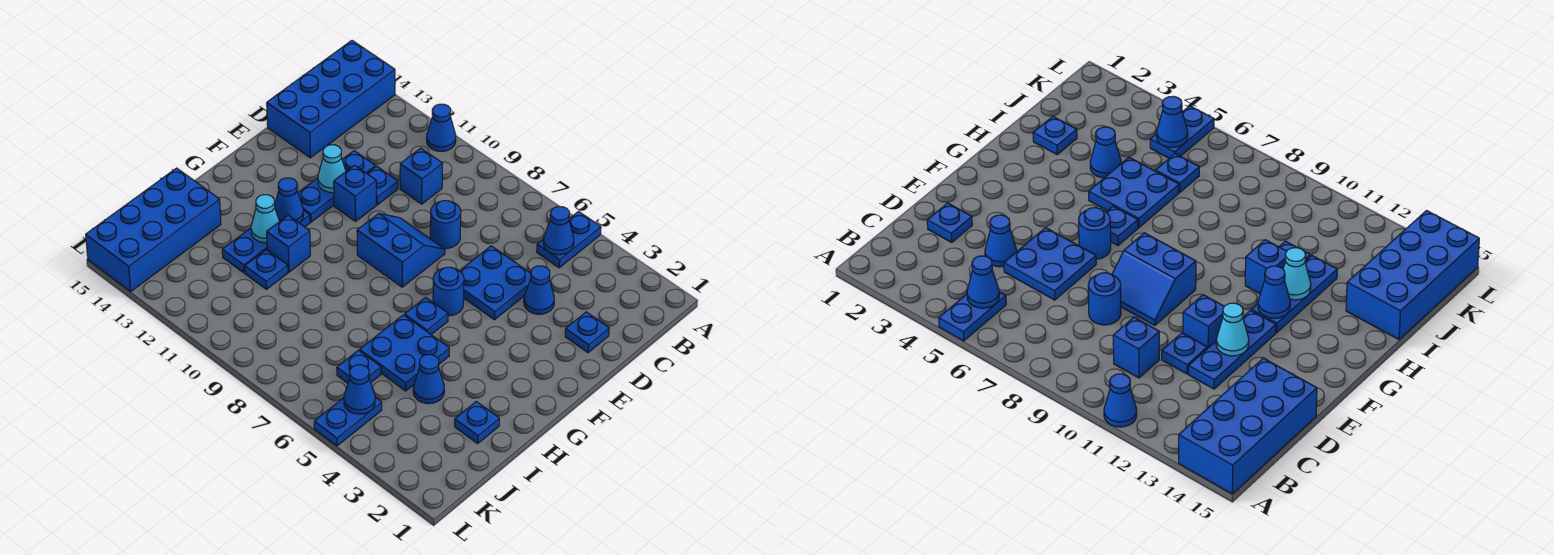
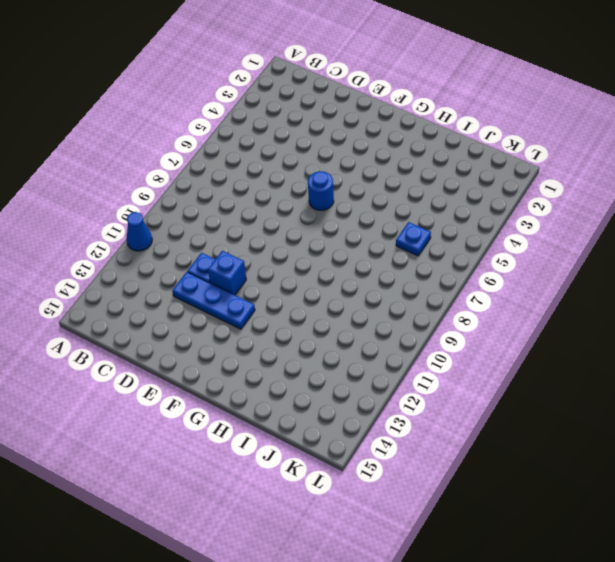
none -> blue 1x2 plate [537,212,601,268]
none -> blue 2x4 brick [267,41,395,158]
none -> blue 1x1 brick [400,148,443,204]

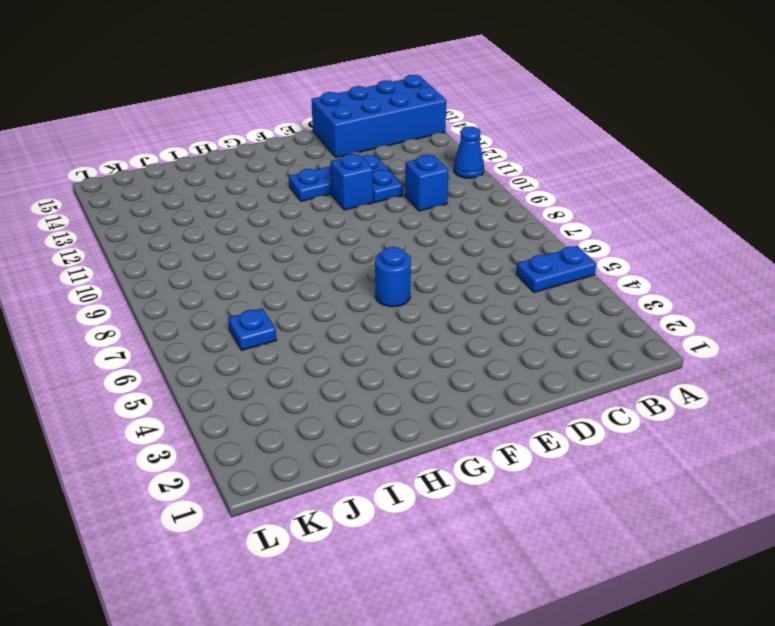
none -> blue 1x1 plate [565,312,609,353]
none -> blue 1x1 cone [524,266,554,314]
none -> blue 2x2 plate [460,246,531,320]

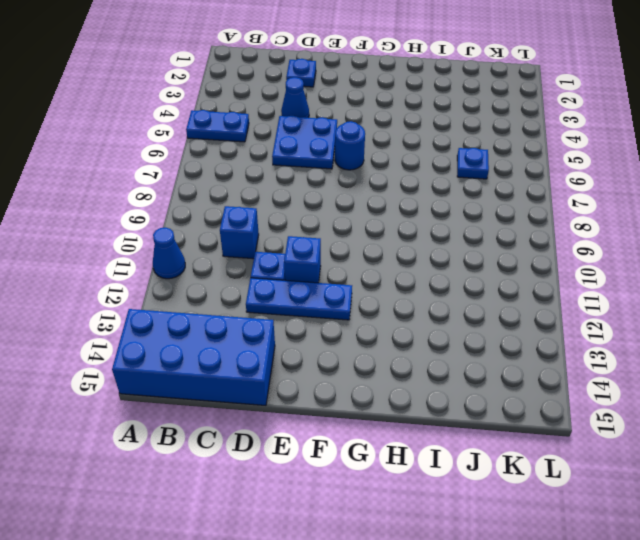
none -> blue 1x1 round brick [430,201,461,248]
none -> blue 2x2 slope [357,214,445,287]
none -> blue 1x1 plate [404,297,448,335]

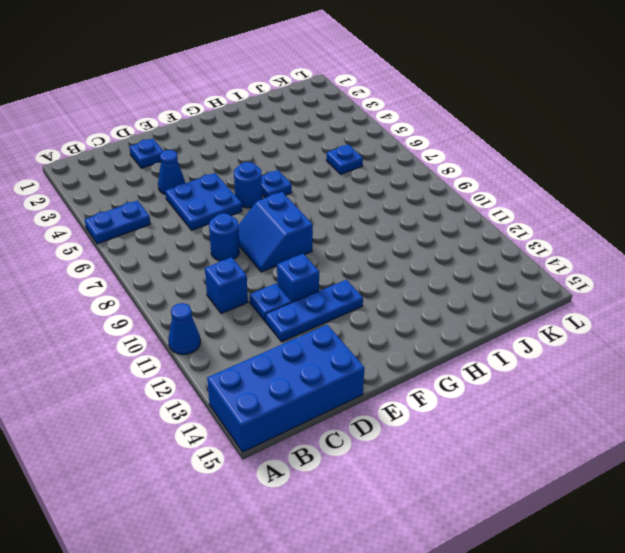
none -> blue 1x3 plate [222,210,310,273]
none -> blue 2x2 plate [360,315,449,391]
none -> blue 1x1 brick [267,215,310,272]

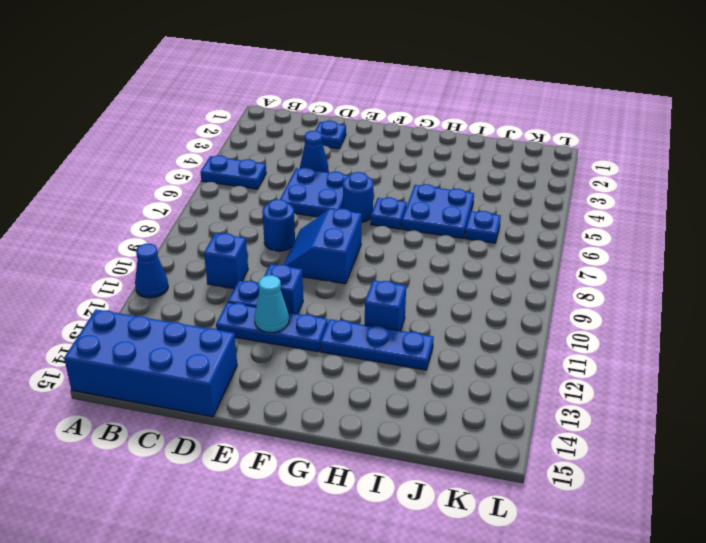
none -> blue 1x1 plate [455,401,499,443]
none -> blue 1x1 cone [413,354,444,404]
none -> blue 1x1 plate [245,250,288,289]

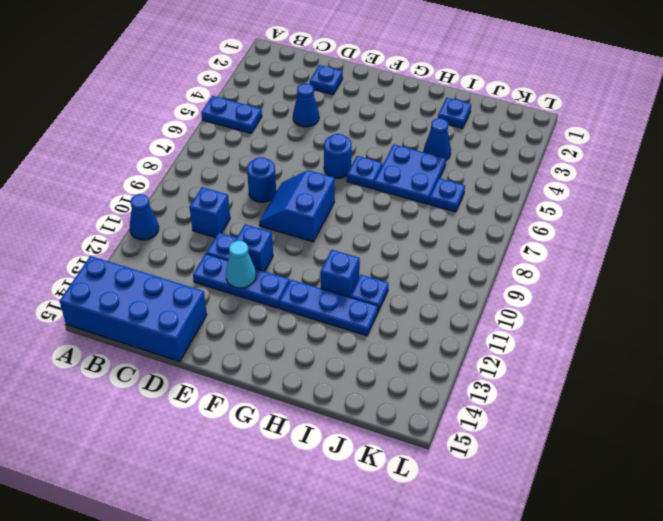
none -> blue 2x2 plate [460,246,531,320]
none -> blue 2x4 brick [86,168,221,291]
none -> blue 1x2 plate [314,397,382,446]

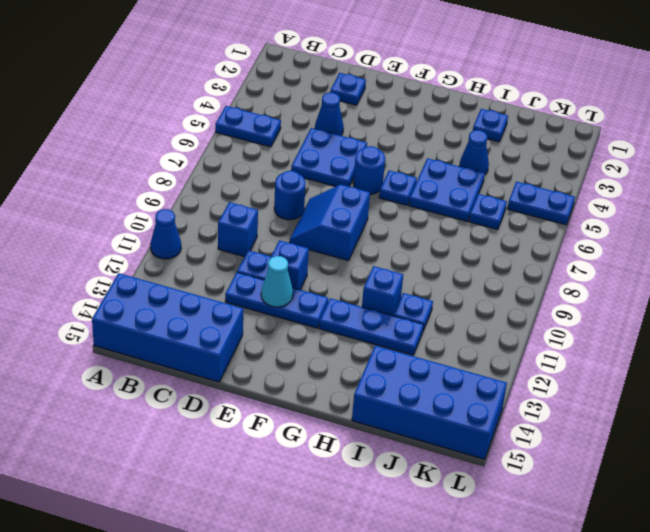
none -> blue 1x1 cone [543,207,574,255]
none -> blue 1x1 cone [275,178,303,223]
none -> cyan 1x1 cone [251,195,280,243]

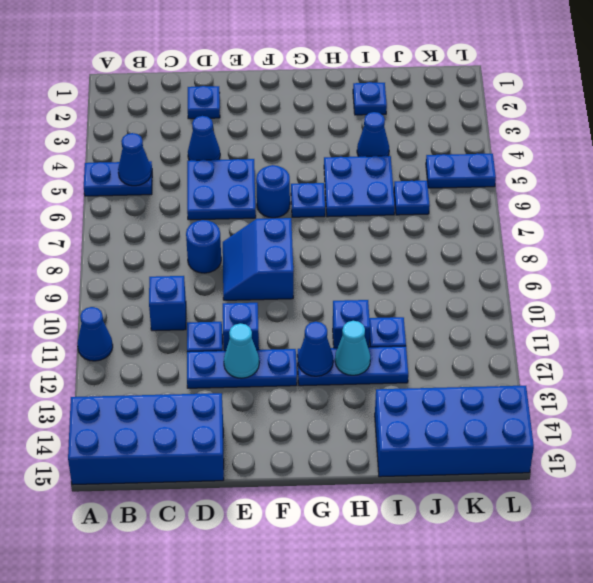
none -> blue 1x1 cone [344,365,375,414]

